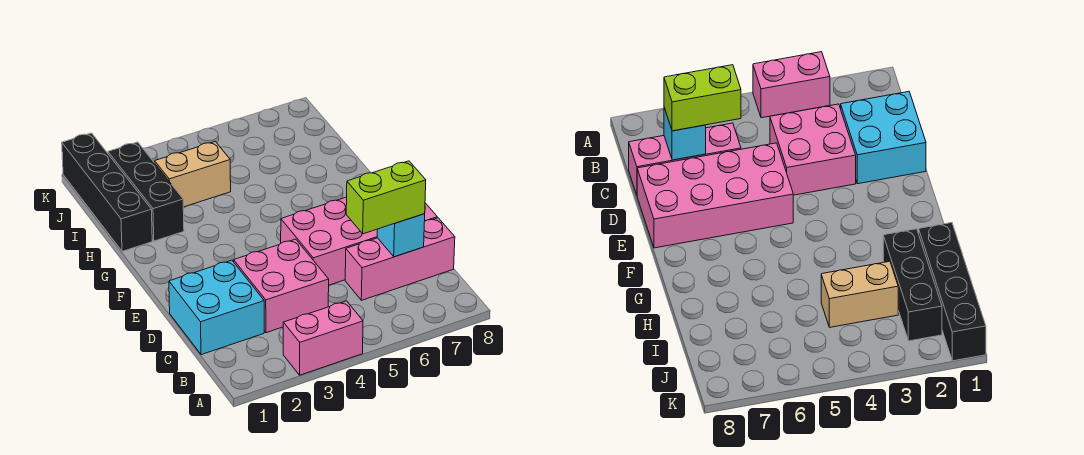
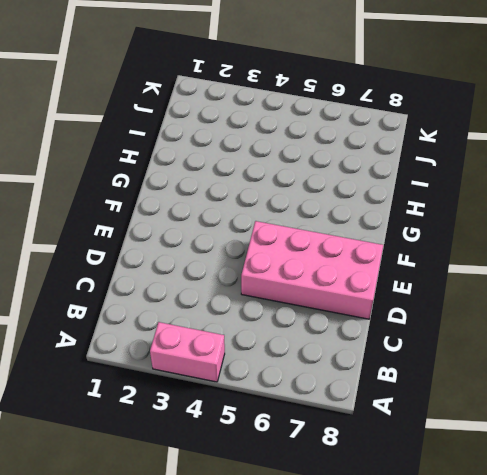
none -> cyan 2x2 brick [169,260,264,355]
none -> pink 2x2 brick [234,239,329,333]

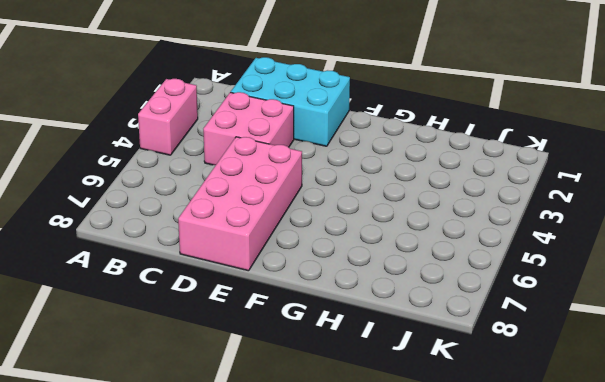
cyan 2x3 brick [231,57,350,146] -> cyan 2x2 brick [169,260,264,355]
none -> pink 1x3 brick [345,218,455,300]
none -> black 1x4 brick [62,133,152,251]

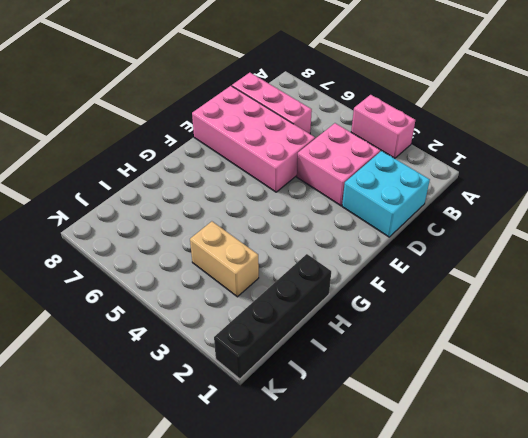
none -> black 1x3 brick [108,142,184,241]
none -> cyan 1x1 brick [377,214,425,257]

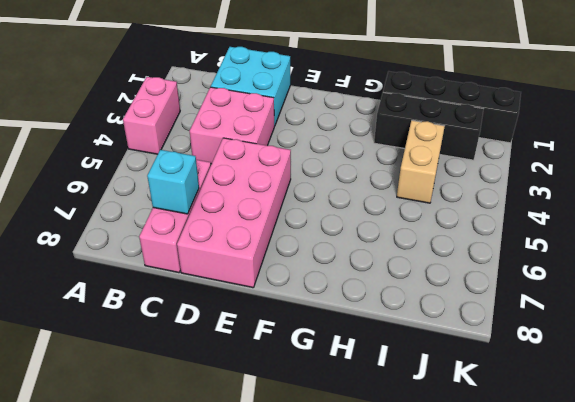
none -> lime 1x2 brick [346,161,426,234]

